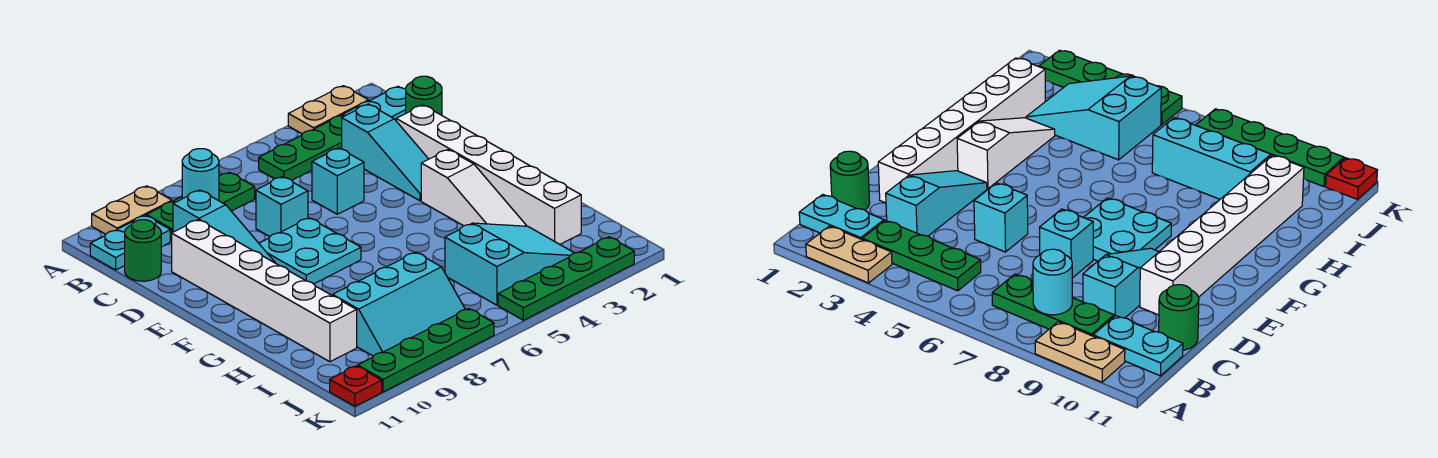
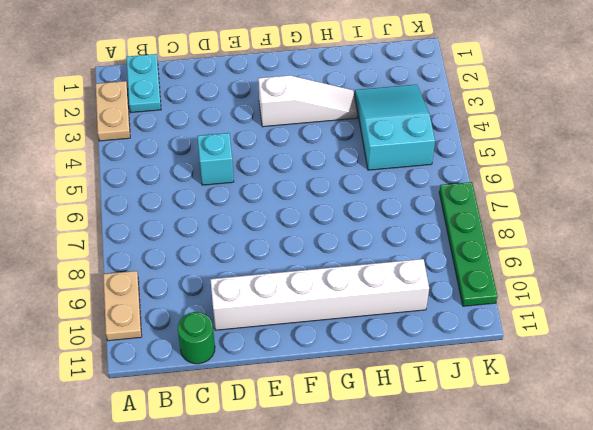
none -> green 1x3 plate [259,115,344,180]
none -> green 1x3 plate [146,172,255,241]
none -> cyan 1x2 plate [90,215,170,270]

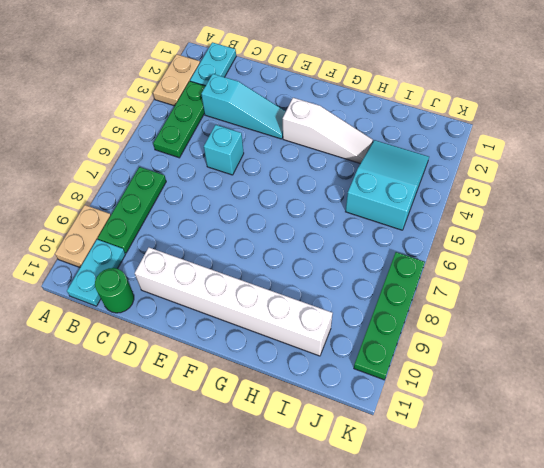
none -> green 1x1 round brick [406,76,442,115]
none -> cyan 1x3 slope [173,190,275,263]
none -> white 1x6 brick [396,105,581,244]

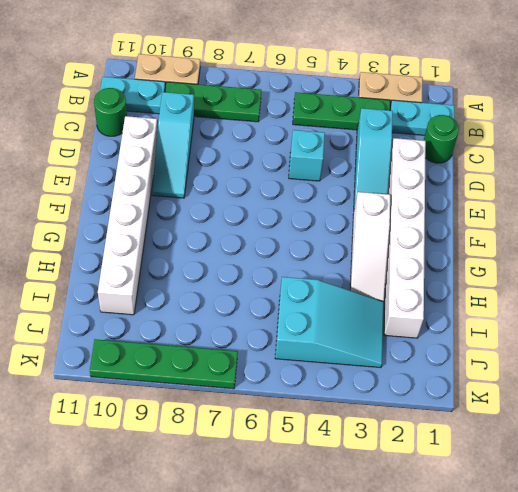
none -> cyan 1x1 brick [256,177,308,237]
none -> cyan 2x2 plate [259,218,361,284]
none -> cyan 2x3 slope [333,252,465,356]

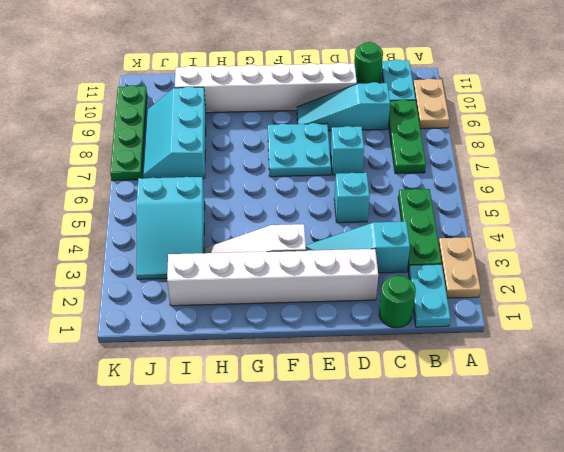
none -> green 1x4 plate [498,237,634,320]
none -> red 1x1 plate [330,366,382,406]
none -> cyan 1x1 round brick [182,149,219,200]

